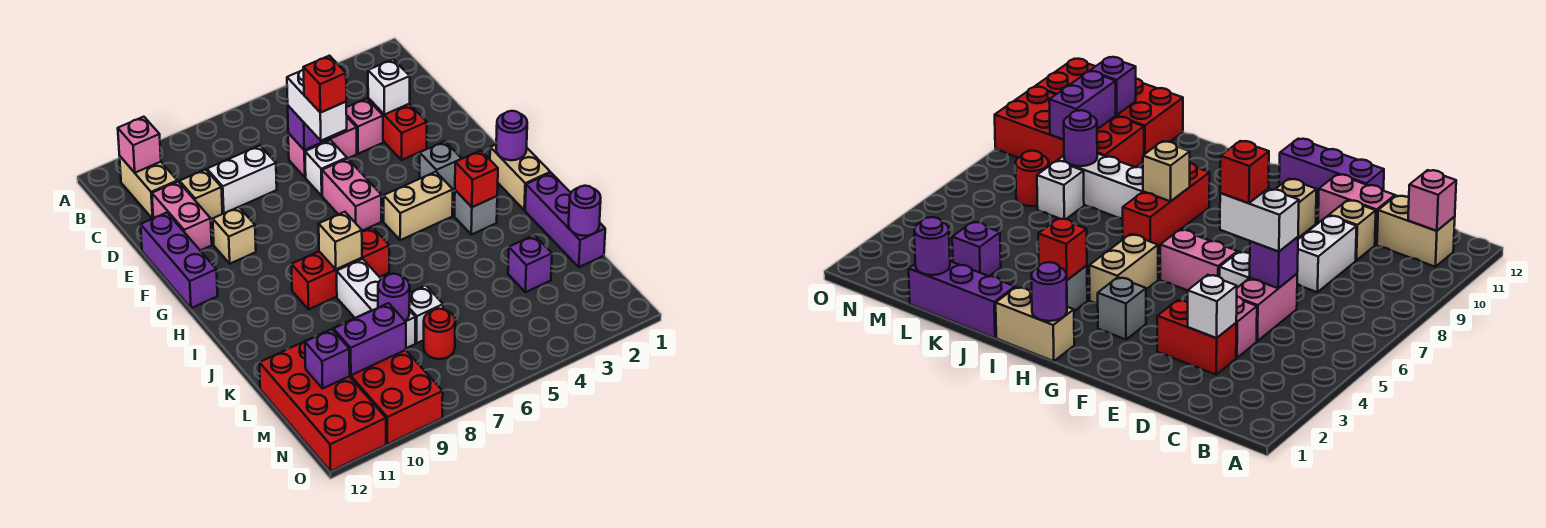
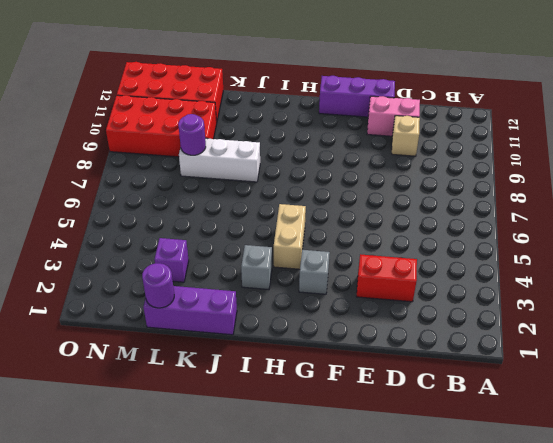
none -> tan 1x2 brick [120,157,177,219]
none -> pink 1x1 brick [346,99,383,154]
none -> pink 1x2 brick [288,118,357,177]
none -> white 1x2 brick [207,146,277,213]

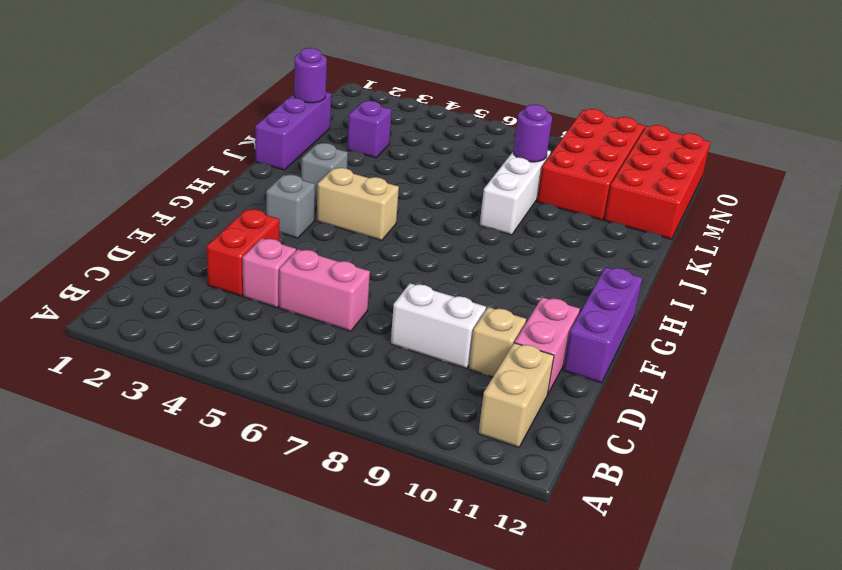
none -> white 1x1 brick [305,140,347,196]
none -> pink 1x2 brick [322,159,381,231]
none -> tan 1x1 brick [213,207,256,264]
none -> tan 1x2 brick [490,145,550,210]

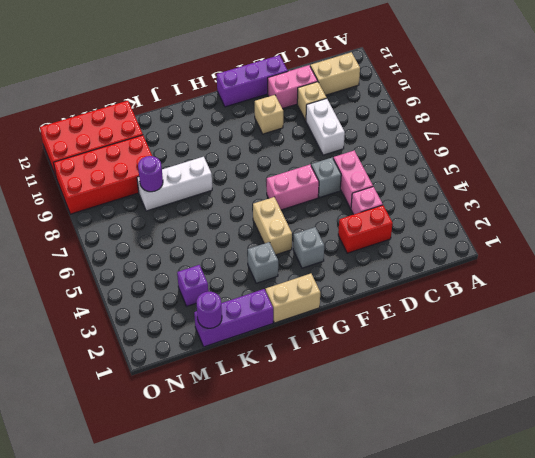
grey 1x1 brick [311,158,341,198] -> white 1x1 brick [305,140,347,196]
none -> red 1x3 brick [291,227,389,309]
none -> white 1x1 brick [409,285,443,343]
none -> red 1x1 round brick [424,309,455,359]
none -> pink 1x1 brick [118,117,161,173]

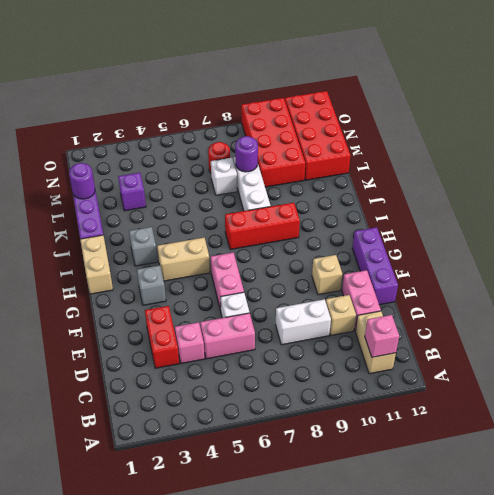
none -> white 1x1 brick [368,59,410,115]
none -> purple 1x1 brick [288,106,330,150]
none -> purple 1x1 round brick [496,111,527,160]
none -> red 1x1 brick [455,151,498,207]

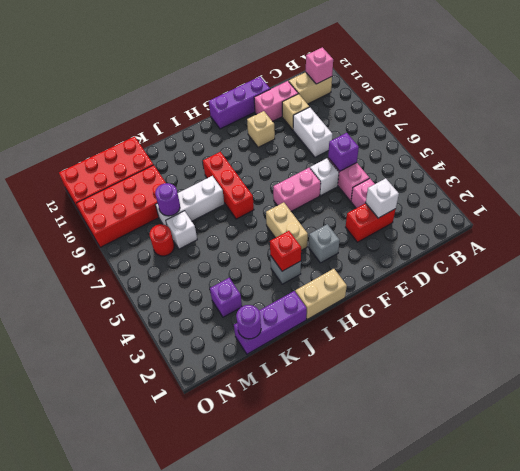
none -> purple 1x1 round brick [496,111,527,160]
none -> tan 1x1 brick [319,212,362,269]
none -> purple 1x2 brick [333,303,406,375]
none -> purple 1x1 brick [305,329,350,388]

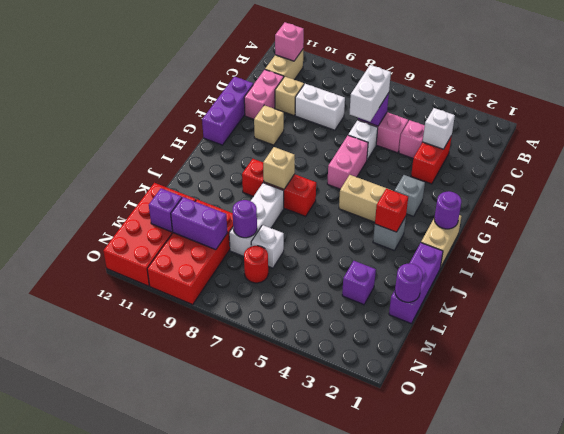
none -> red 1x1 brick [303,56,346,113]

